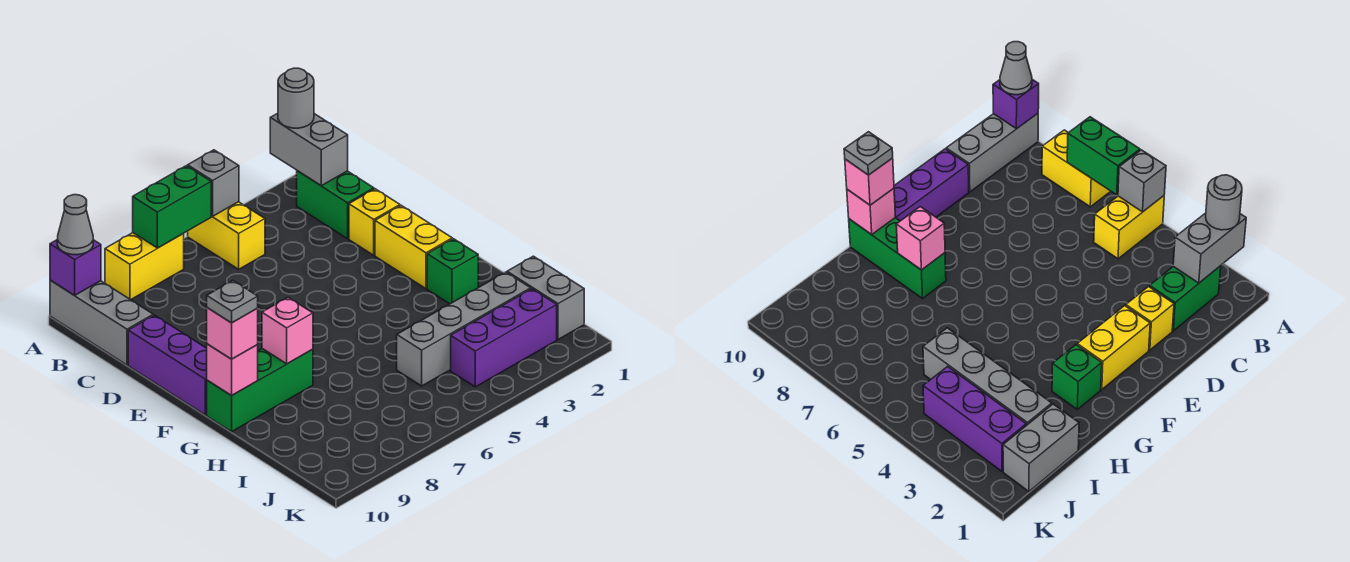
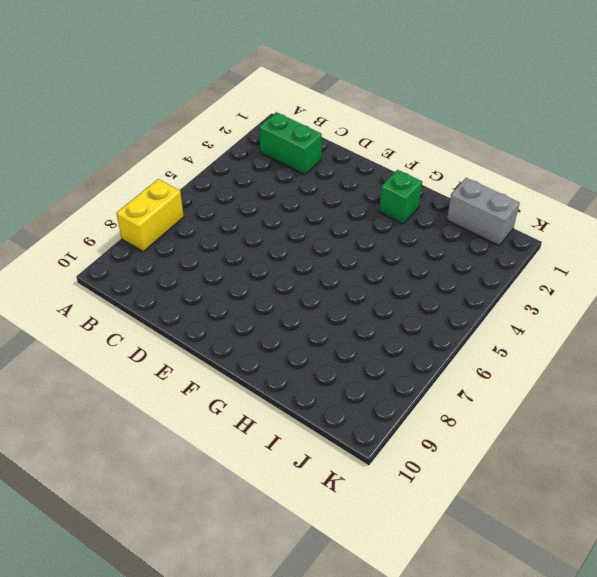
none -> yellow 1x2 brick [188,202,265,269]
none -> grey 1x3 brick [50,280,153,365]
none -> yellow 1x1 brick [349,189,400,255]

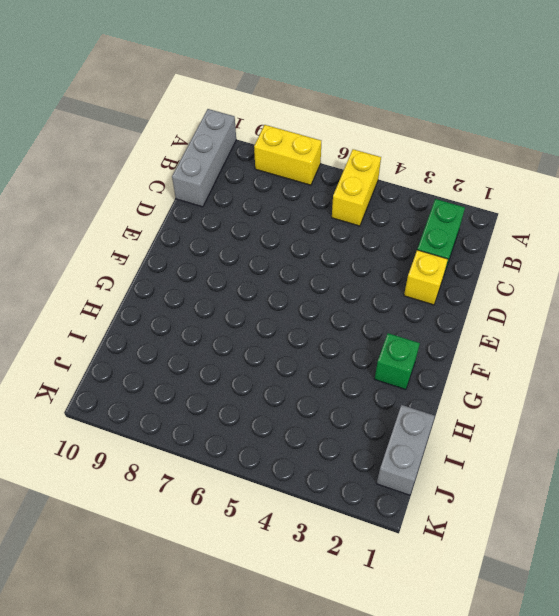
none -> purple 1x3 brick [128,315,207,415]
none -> yellow 1x2 brick [375,205,452,289]
none -> green 1x3 brick [207,349,313,432]

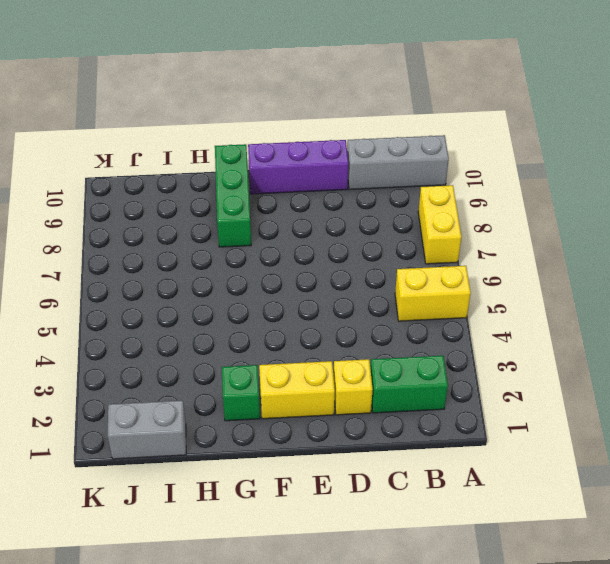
none -> grey 1x4 brick [397,272,531,386]
none -> purple 1x3 brick [451,289,557,387]
none -> grey 1x2 brick [270,113,348,186]

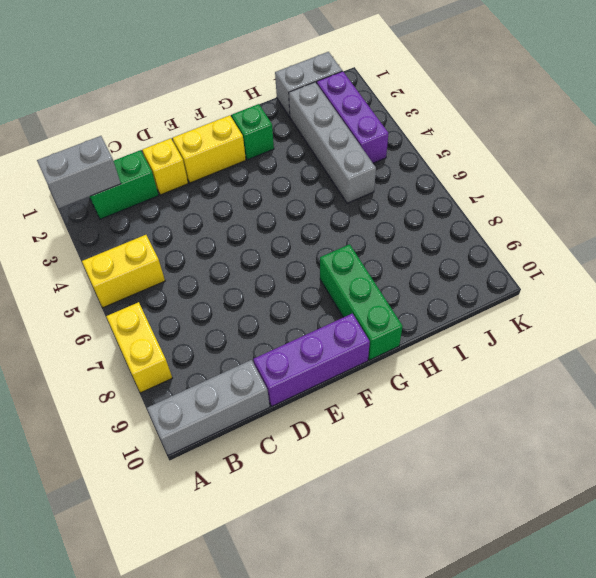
none -> grey 1x1 brick [188,150,239,216]
none -> green 1x2 brick [133,166,211,248]
none -> purple 1x1 brick [50,240,101,295]

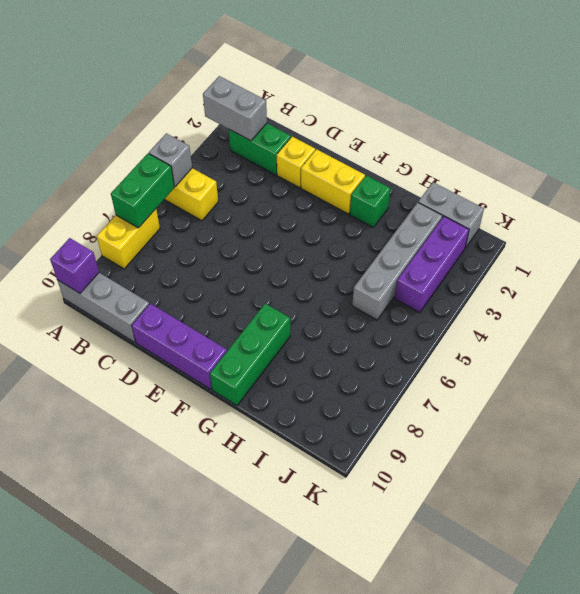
none -> pink 1x1 brick [262,297,313,364]
none -> pink 1x1 brick [207,344,258,396]
none -> grey 1x1 round brick [278,68,314,128]

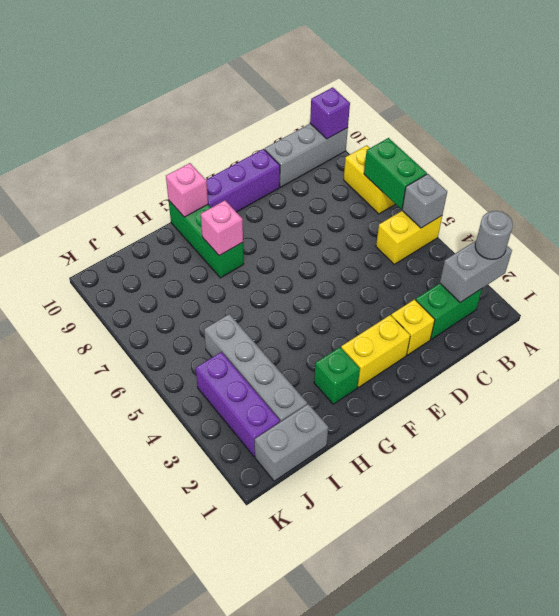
none -> grey 1x1 cone [57,195,93,255]
none -> pink 1x1 brick [207,308,258,359]
none -> grey 1x1 plate [207,281,258,323]

